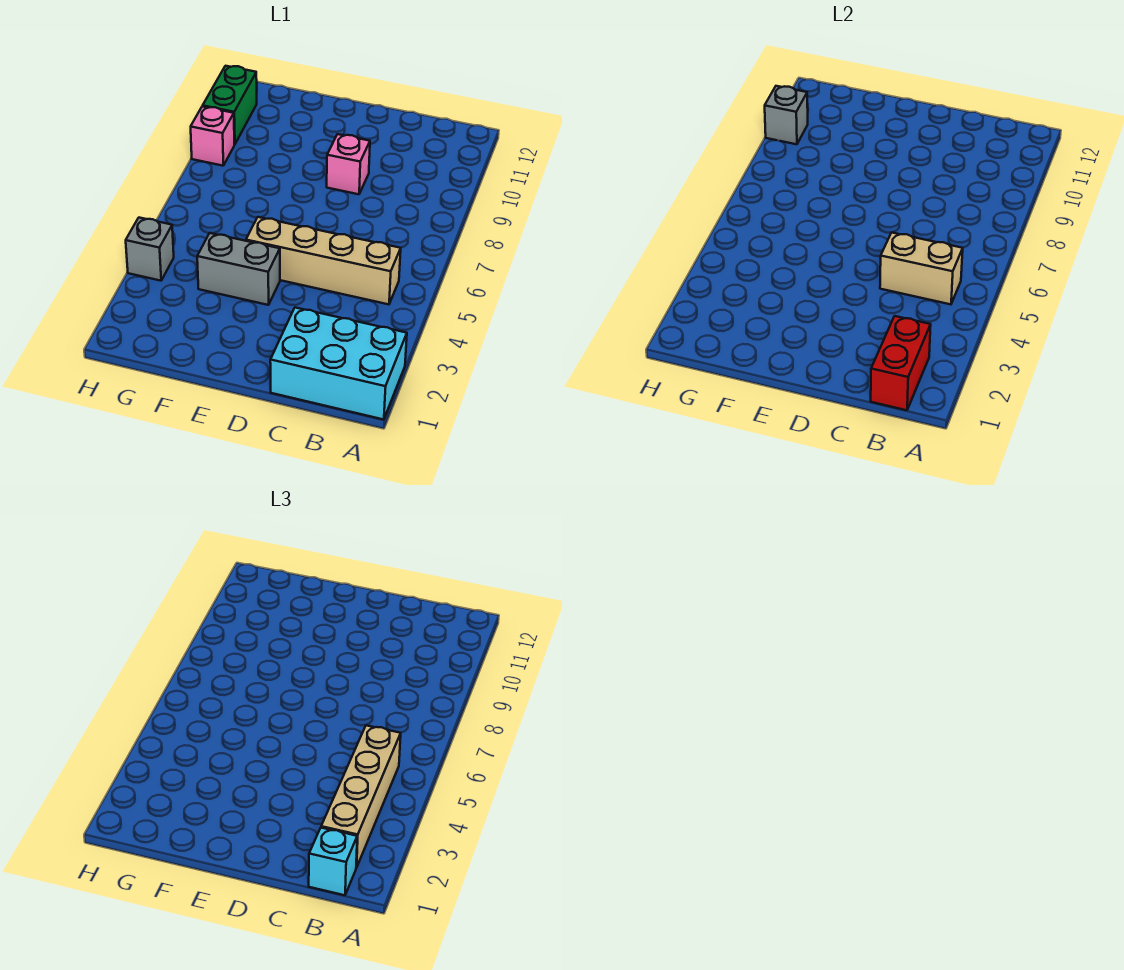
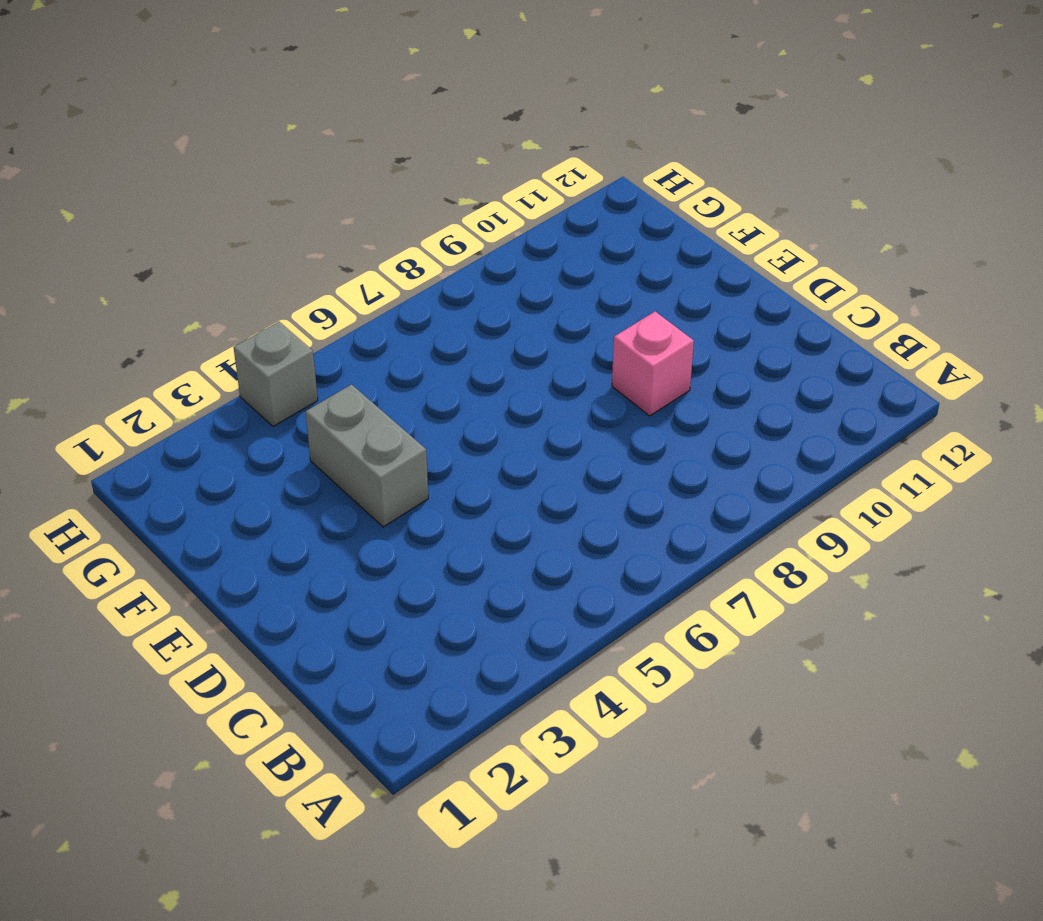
none -> cyan 2x3 brick [270,308,407,420]
none -> tan 1x4 brick [246,217,401,304]
none -> pink 1x1 brick [191,106,234,166]

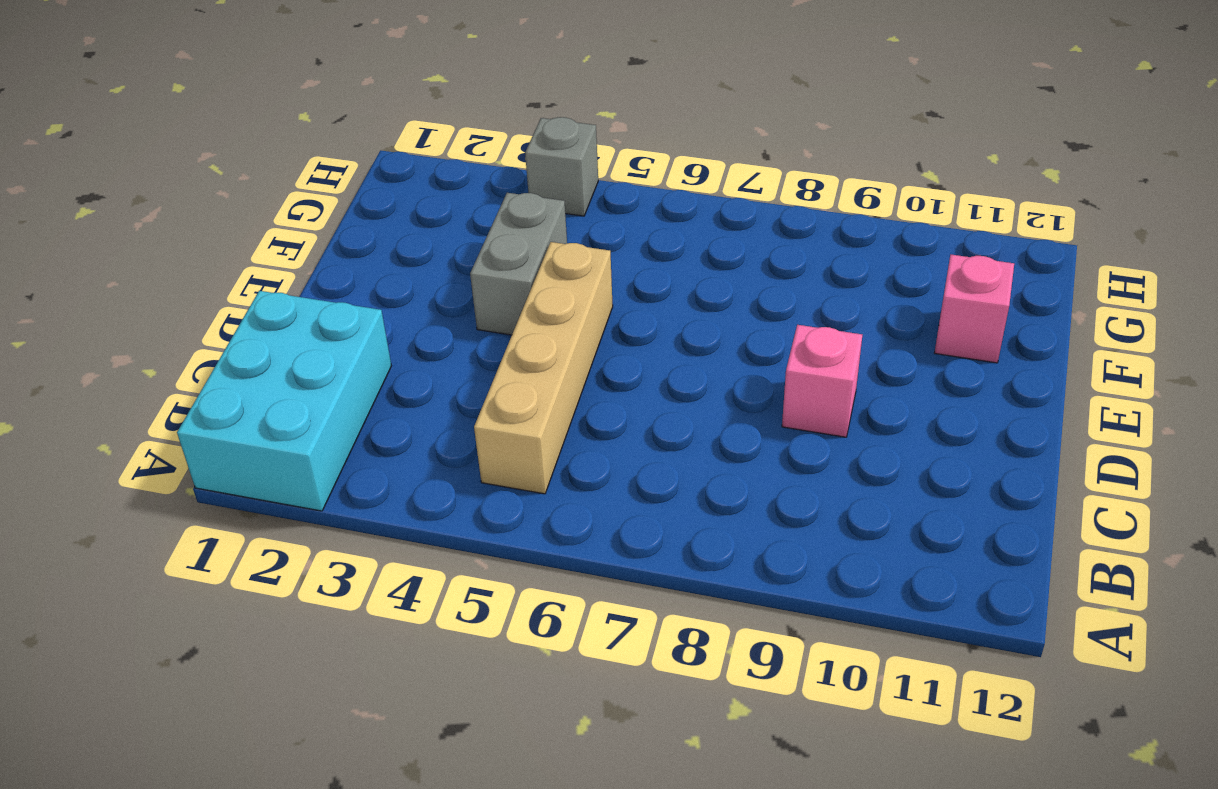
pink 1x1 brick [934,255,1014,363] -> pink 1x1 brick moved to [191,106,234,166]
none -> green 1x2 brick [203,66,257,144]
none -> red 1x2 brick [871,316,931,410]
none -> tan 1x2 brick [880,233,963,304]

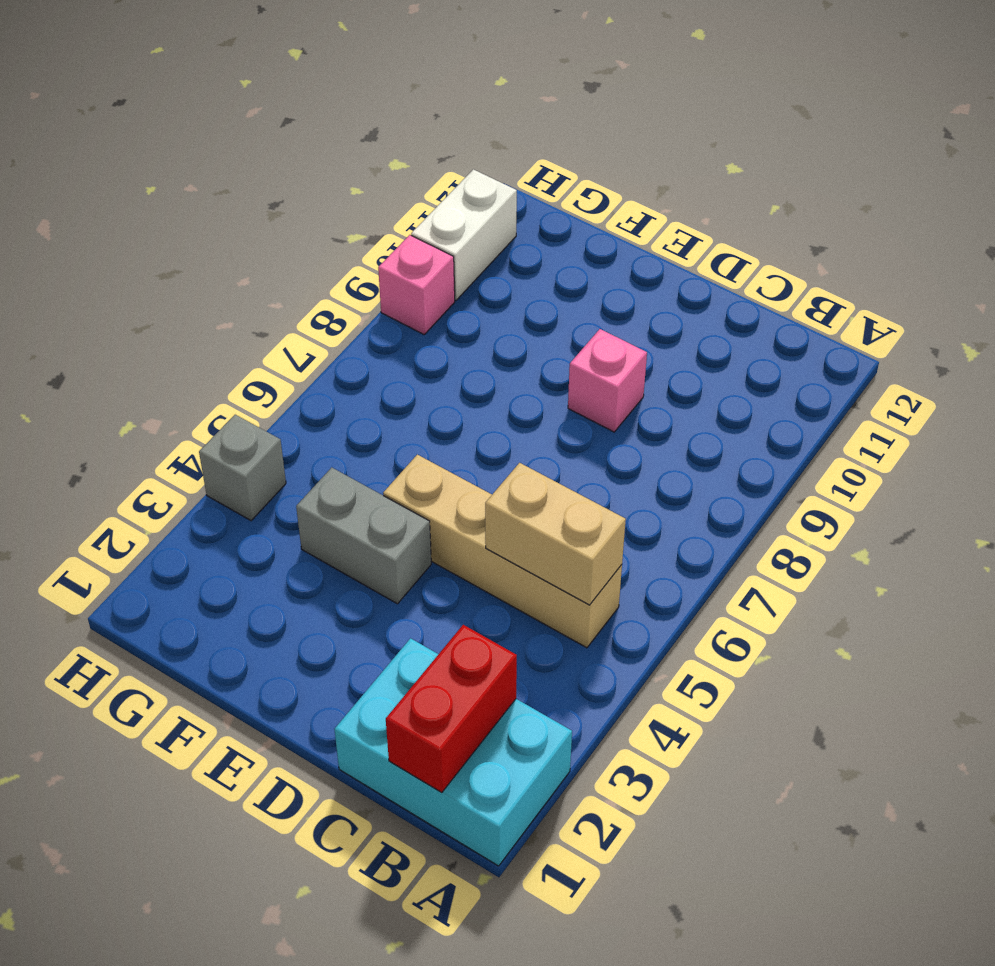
white 1x2 brick [411,169,517,300] -> green 1x2 brick [203,66,257,144]
none -> grey 1x1 brick [765,86,808,144]
none -> cyan 1x1 brick [309,828,357,895]
none -> tan 1x4 brick [321,725,401,868]

